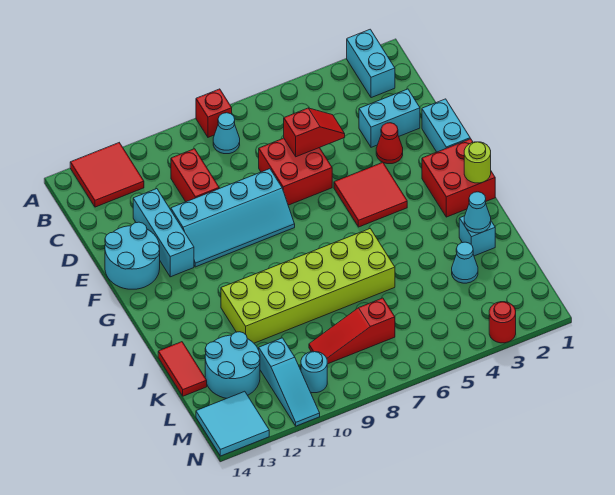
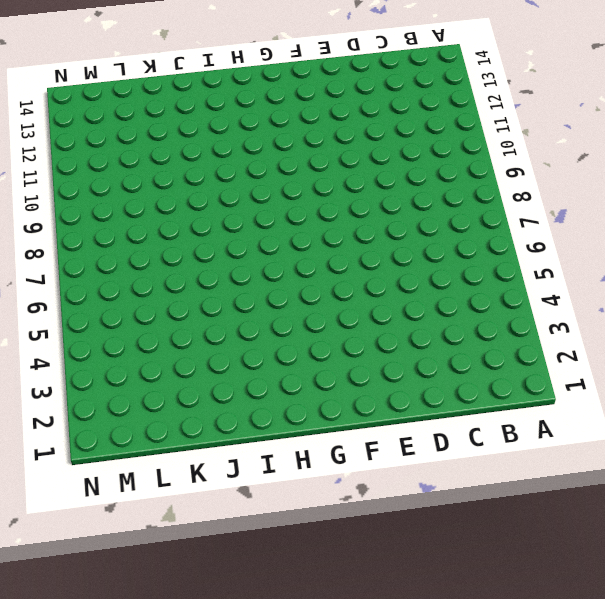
none -> cyan 1x2 brick [347,29,395,98]
none -> red 1x1 brick [196,89,232,137]
none -> red 2x2 tile [70,143,144,207]

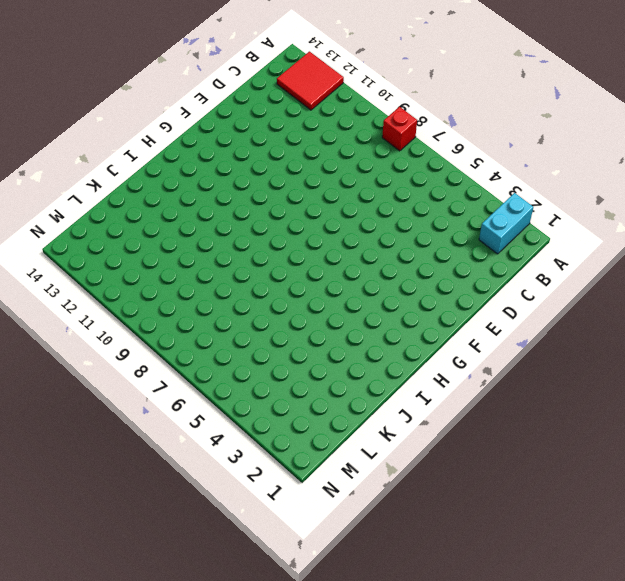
none -> cyan 1x1 cone [213,113,240,154]
none -> red 1x2 brick [171,149,219,202]
none -> cyan 1x2 brick [359,89,420,147]

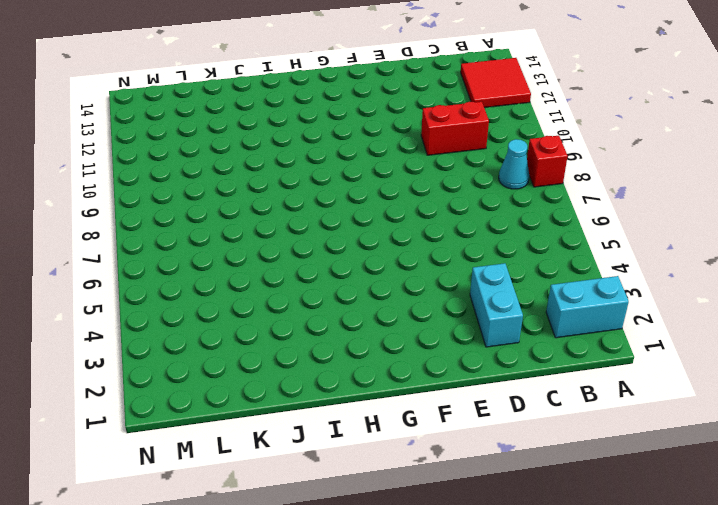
none -> red 2x2 brick [259,138,332,205]
none -> cyan 1x3 brick [133,189,194,277]
none -> cyan 1x2 brick [422,99,470,152]

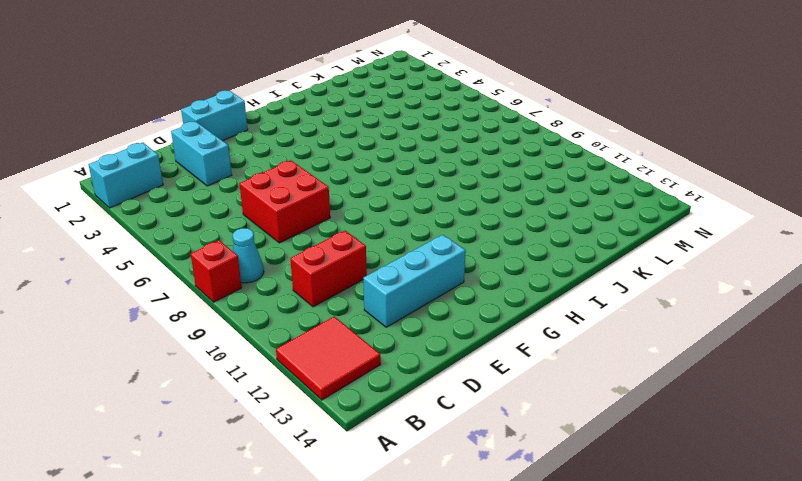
none -> red 1x1 cone [376,123,403,164]
none -> cyan 2x4 slope [171,169,295,267]
none -> cyan 2x2 round brick [105,222,160,289]

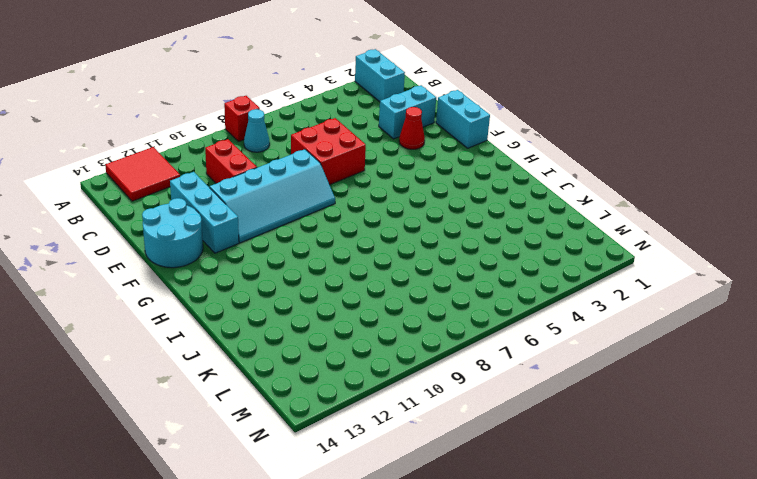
none -> red 2x2 tile [334,162,407,227]
none -> red 2x2 brick [422,139,495,217]
none -> lime 2x6 brick [221,229,395,343]

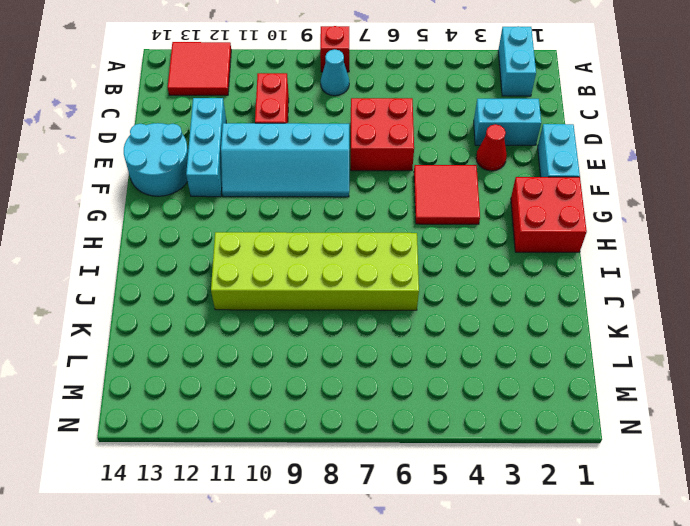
none -> cyan 1x1 brick [459,216,495,256]
none -> red 1x2 tile [158,342,207,396]
none -> cyan 1x1 cone [452,242,478,283]

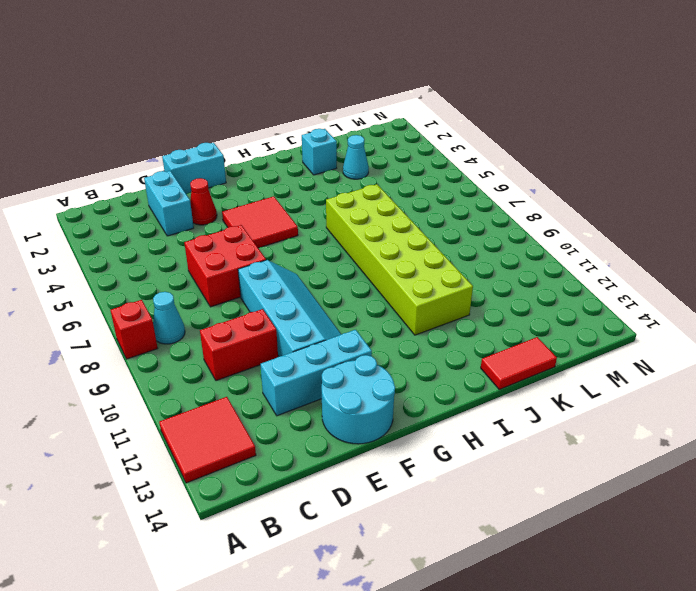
none -> cyan 1x2 brick [347,29,395,98]
none -> red 2x2 brick [422,139,495,217]
none -> cyan 2x2 round brick [205,332,260,398]

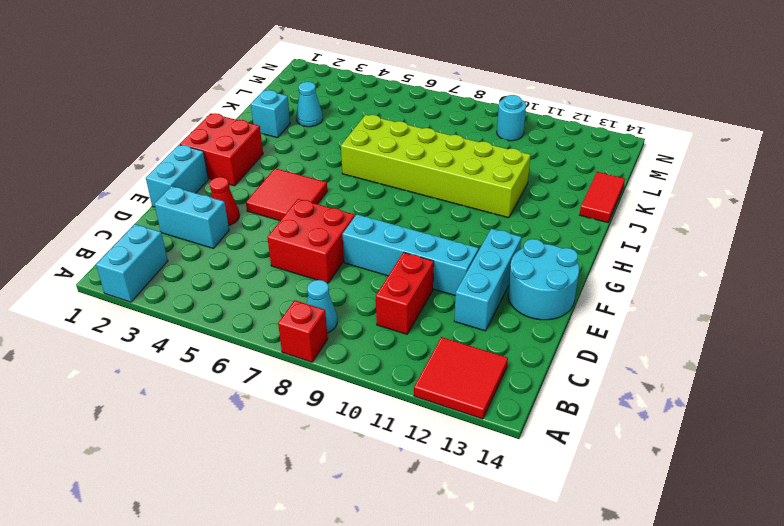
none -> cyan 2x2 round brick [205,332,260,398]
none -> red 1x3 slope [309,298,395,364]
none -> cyan 1x3 slope [259,338,320,426]

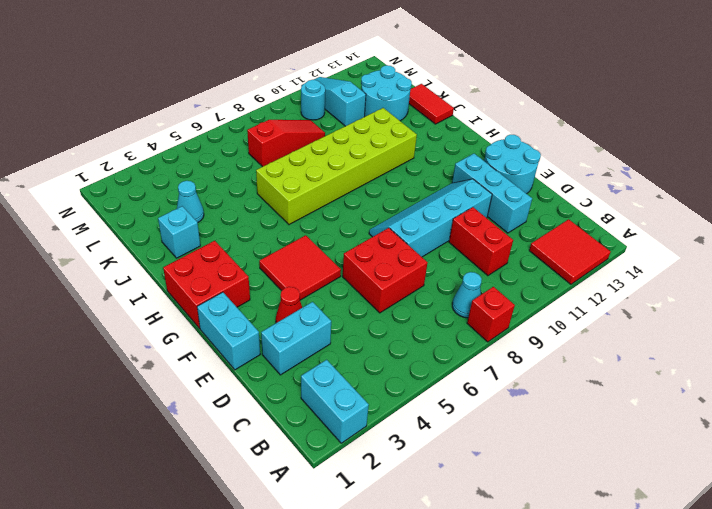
none -> cyan 2x2 tile [196,391,269,456]
none -> red 1x1 round brick [489,302,516,343]
none -> red 1x2 slope [284,108,345,157]

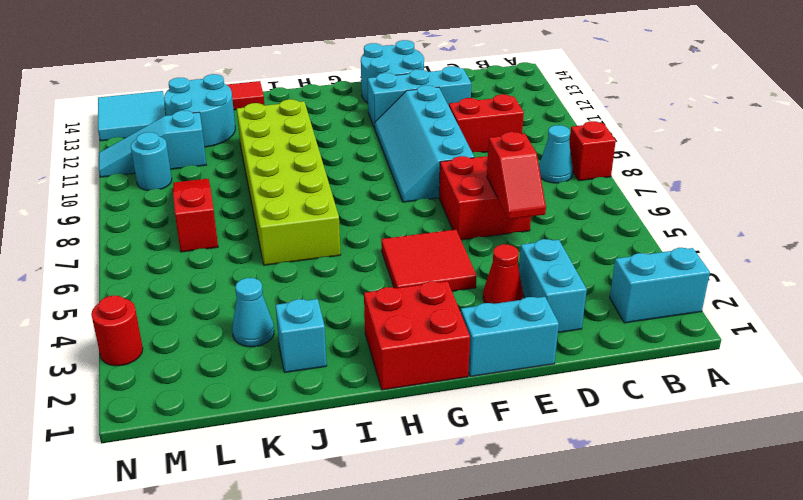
none -> red 2x2 tile [70,143,144,207]
none -> lime 1x1 round brick [464,142,491,183]
none -> cyan 1x1 cone [464,192,491,233]

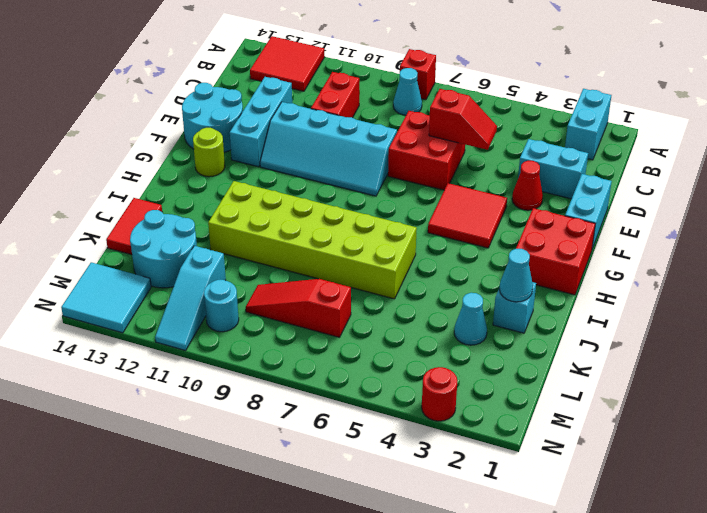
lime 1x1 round brick [193,128,225,177] -> lime 1x1 round brick moved to [464,142,491,183]

